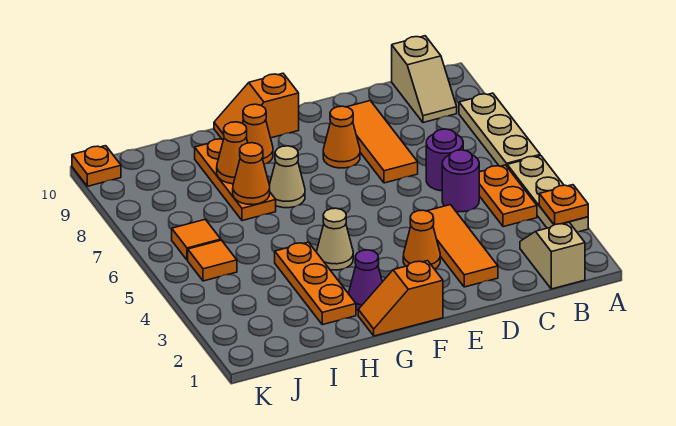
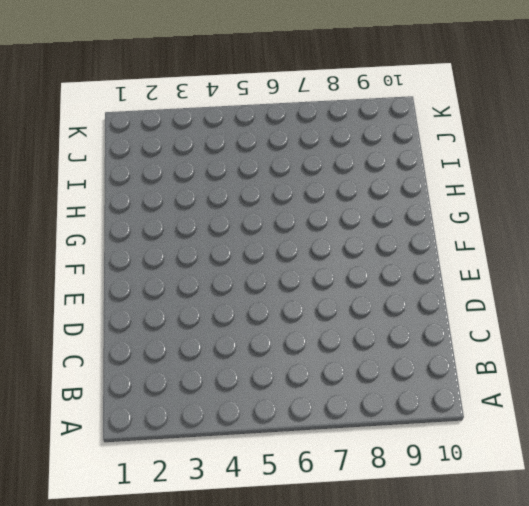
none -> tan 1x3 plate [507,156,588,232]
none -> tan 1x3 plate [459,93,540,166]
none -> tan 1x2 slope [520,223,585,289]

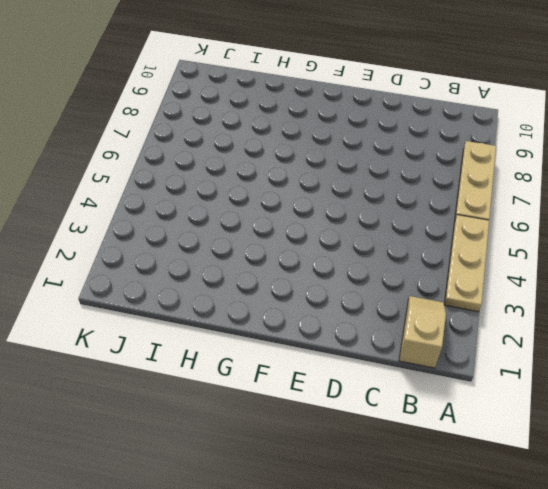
none -> orange 1x2 plate [479,165,537,227]
none -> tan 1x2 slope [392,36,457,123]
none -> purple 1x1 round brick [442,150,480,212]

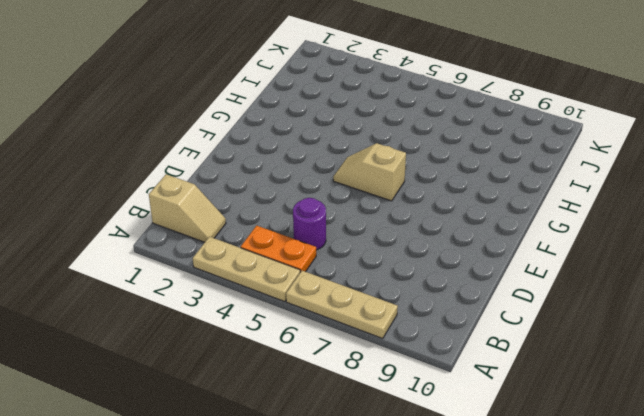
tan 1x2 slope [333,143,406,201] -> tan 1x2 slope moved to [392,36,457,123]
none -> purple 1x1 round brick [426,129,463,191]
none -> orange 1x3 tile [428,205,498,287]
none -> orange 1x3 tile [347,101,418,183]

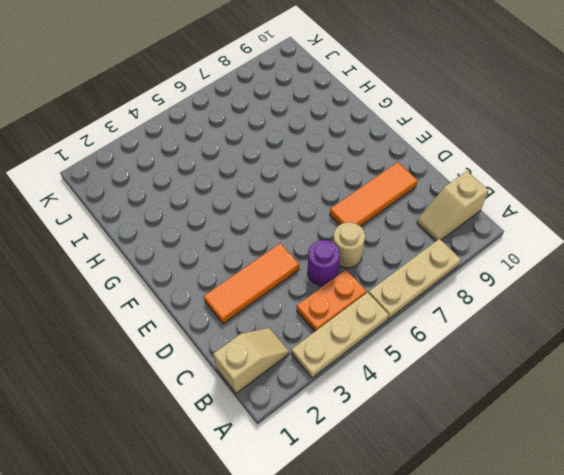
tan 1x1 round brick [333,222,365,268] -> purple 1x1 round brick [426,129,463,191]
none -> orange 1x1 cone [403,210,440,269]
none -> orange 1x1 cone [323,106,360,168]
none -> orange 1x2 slope [358,261,443,336]

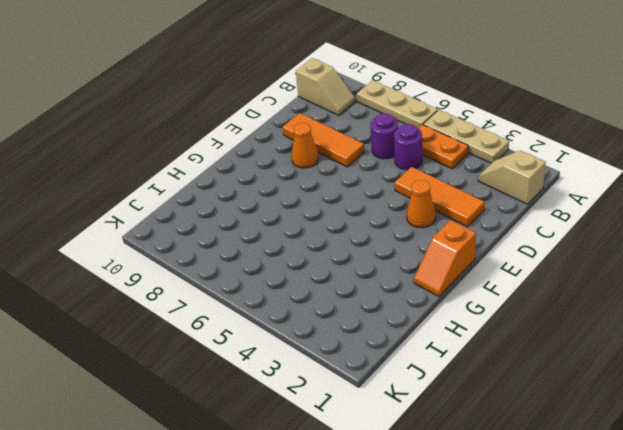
none -> orange 1x2 slope [214,73,299,139]
none -> purple 1x1 cone [349,250,382,310]
none -> tan 1x1 cone [317,208,353,270]

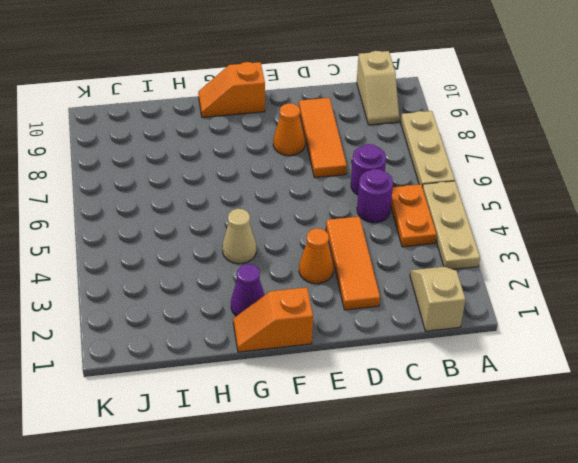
none -> tan 1x1 cone [269,146,305,208]
none -> orange 1x1 cone [243,104,273,164]
none -> orange 1x3 plate [275,242,356,325]

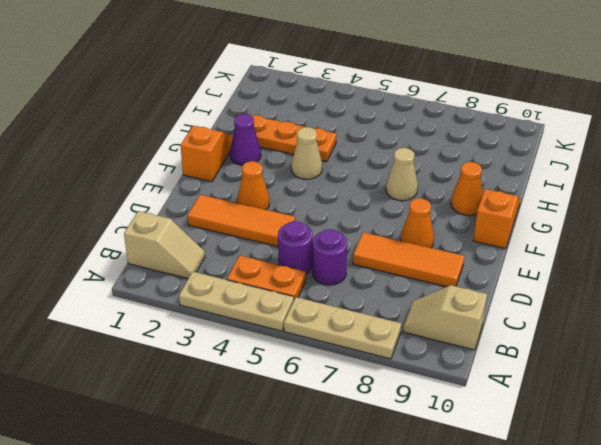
none -> orange 1x3 plate [195,139,276,221]
none -> orange 1x1 tile [188,240,237,281]
none -> orange 1x1 tile [172,219,221,260]

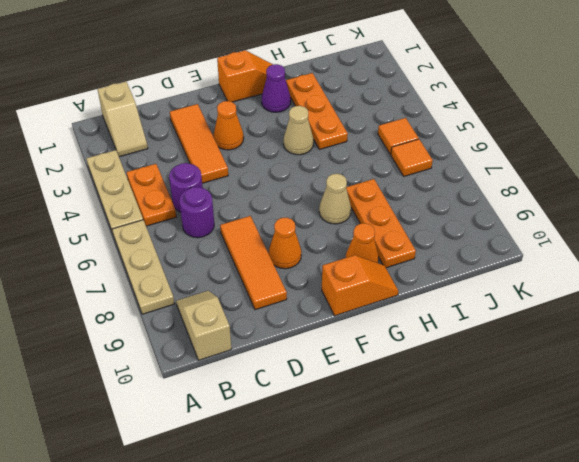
none -> orange 1x1 plate [72,146,121,186]
none -> orange 1x1 plate [539,185,588,225]
none -> orange 1x1 cone [233,143,270,205]

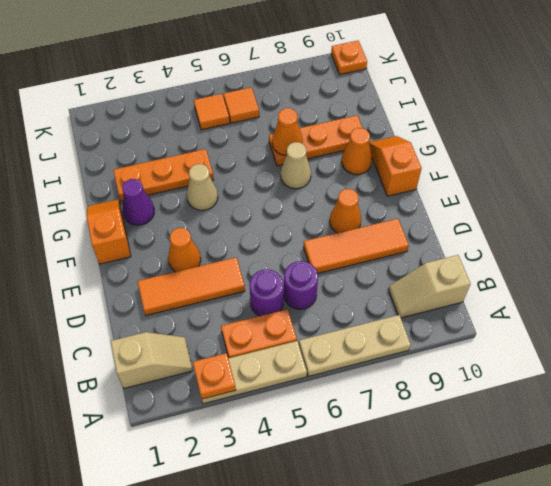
none -> orange 1x1 cone [217,122,248,184]

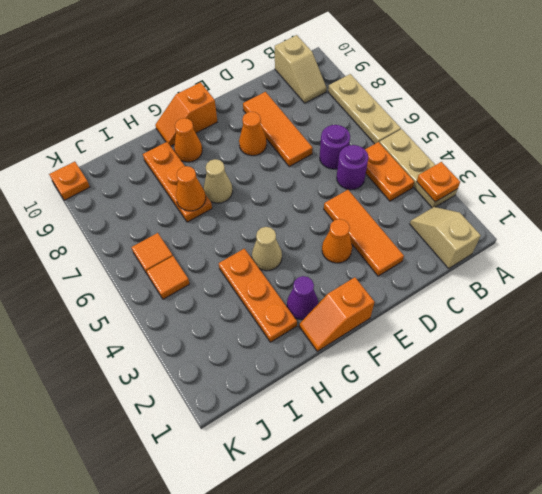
none -> orange 1x1 cone [217,122,248,184]

